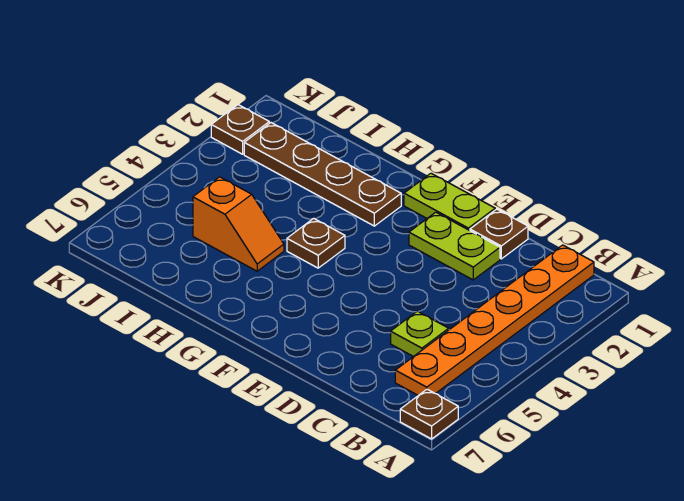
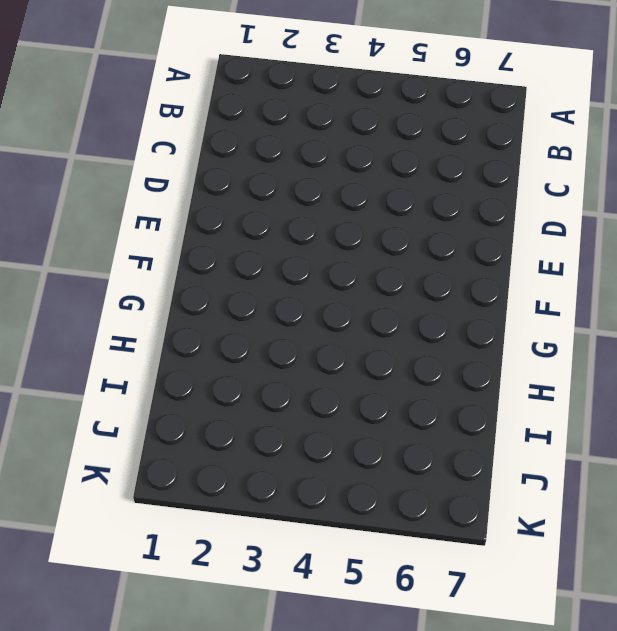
none -> brown 1x1 plate [400,389,458,439]
none -> orange 1x6 plate [395,245,594,395]

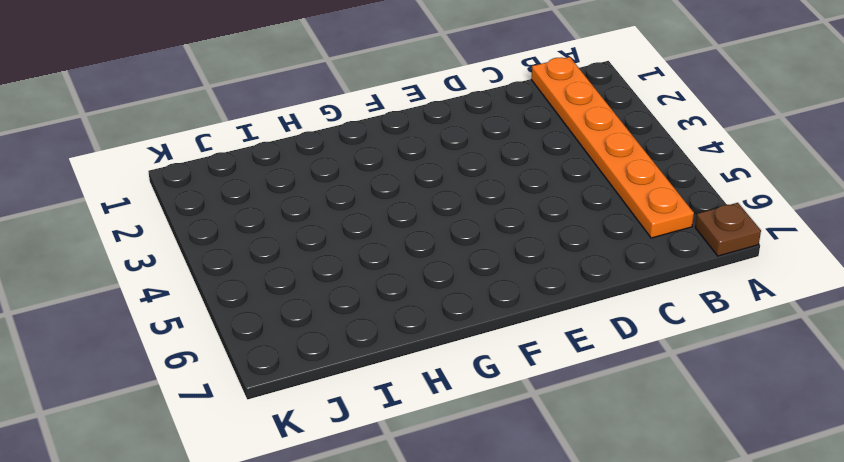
none -> lime 1x1 plate [391,311,449,357]
none -> brown 1x1 plate [470,209,528,259]

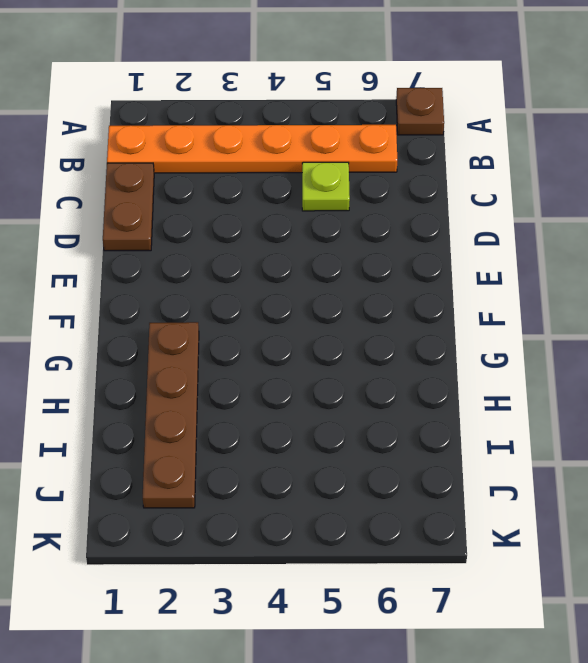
brown 1x2 plate [103,163,154,251] -> brown 1x1 plate [470,209,528,259]
none -> lime 1x2 plate [409,212,500,280]
none -> lime 1x2 plate [404,173,495,231]

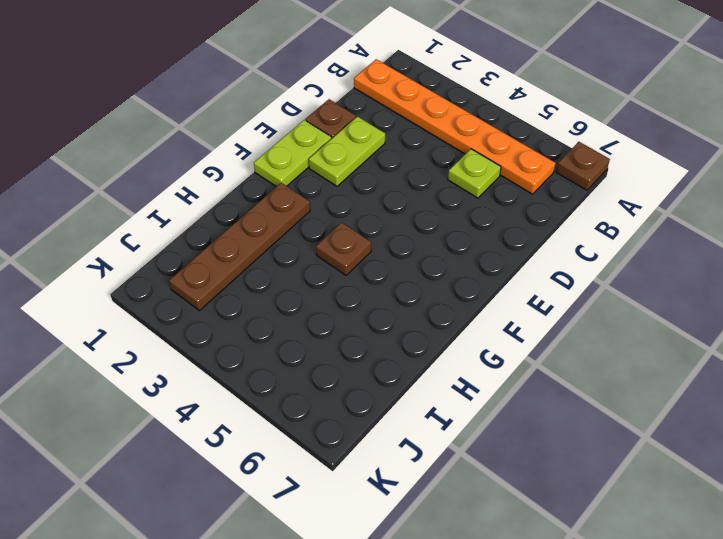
none -> orange 1x2 slope [193,177,284,271]
none -> brown 1x1 plate [211,105,269,154]

